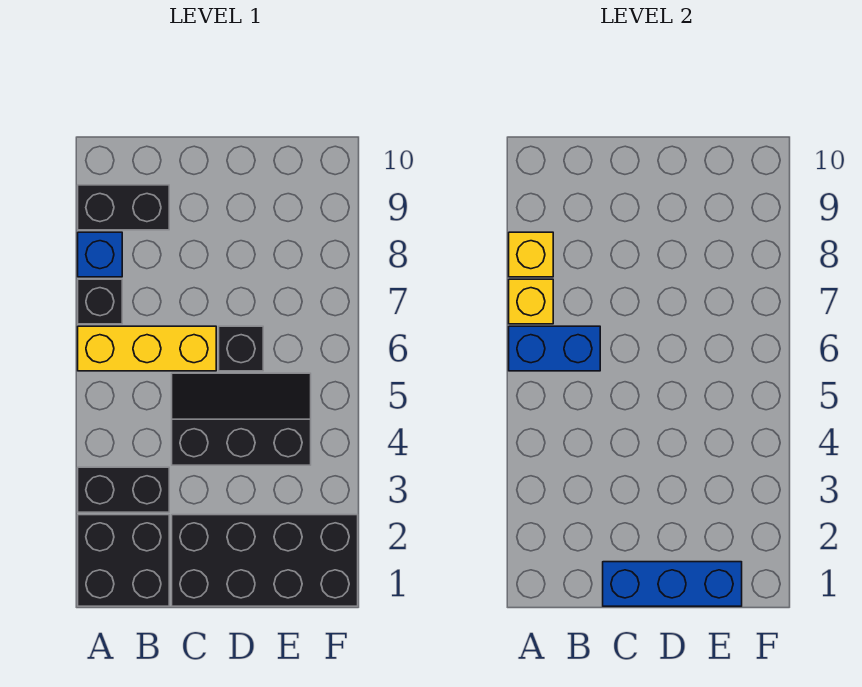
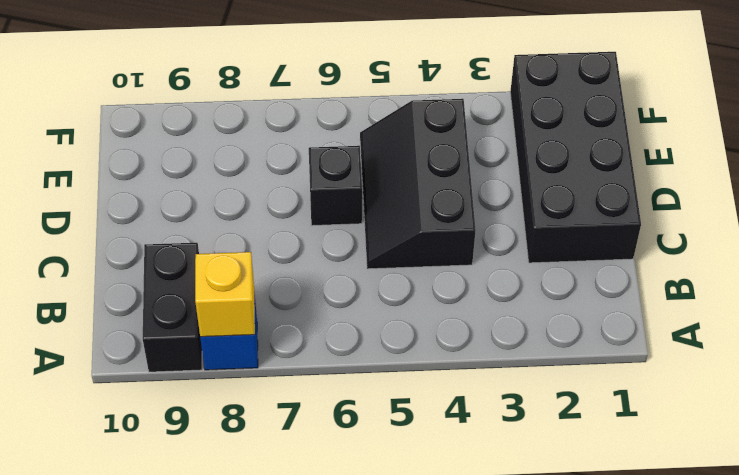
none -> black 2x2 brick [78,515,169,606]
none -> black 1x2 brick [78,467,169,512]
none -> yellow 1x3 brick [78,326,216,371]

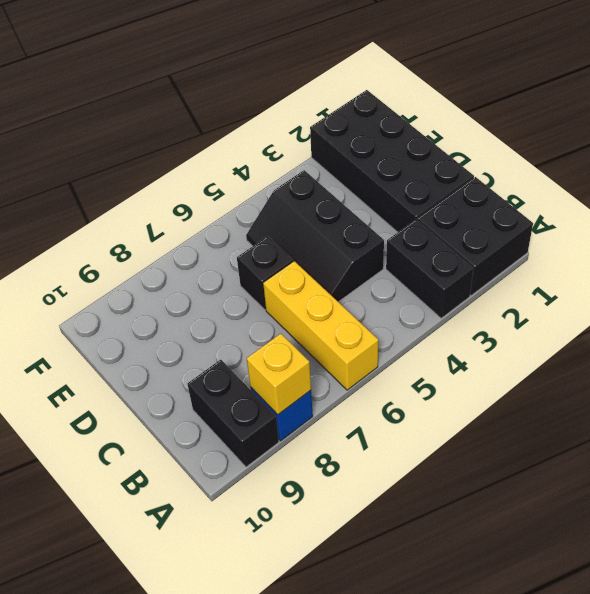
none -> black 1x1 brick [78,279,122,324]
none -> blue 1x2 brick [509,326,600,371]
none -> yellow 1x1 brick [509,279,553,324]

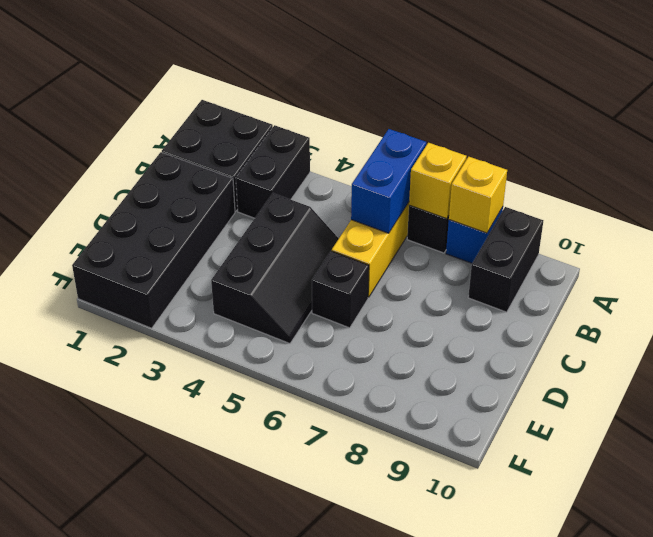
none -> blue 1x3 brick [603,562,742,606]

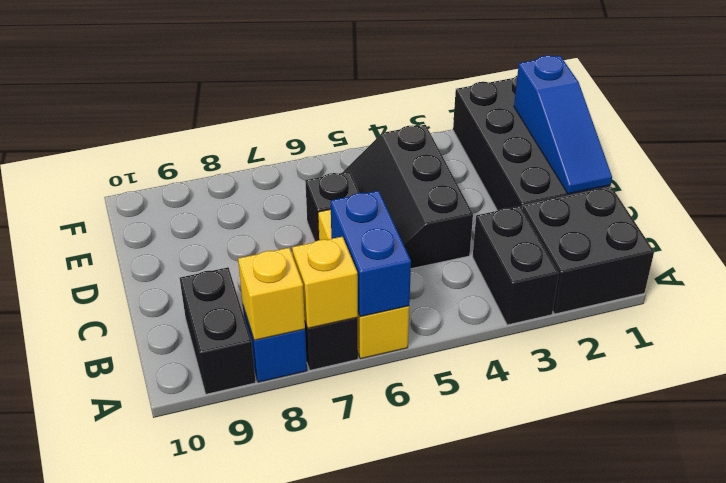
blue 1x3 slope [514,56,612,194] -> blue 1x3 brick [603,562,742,606]

